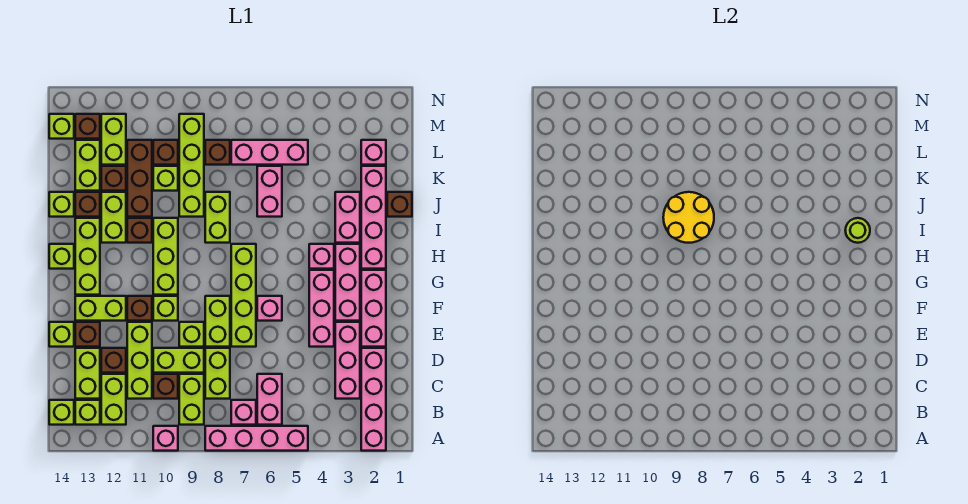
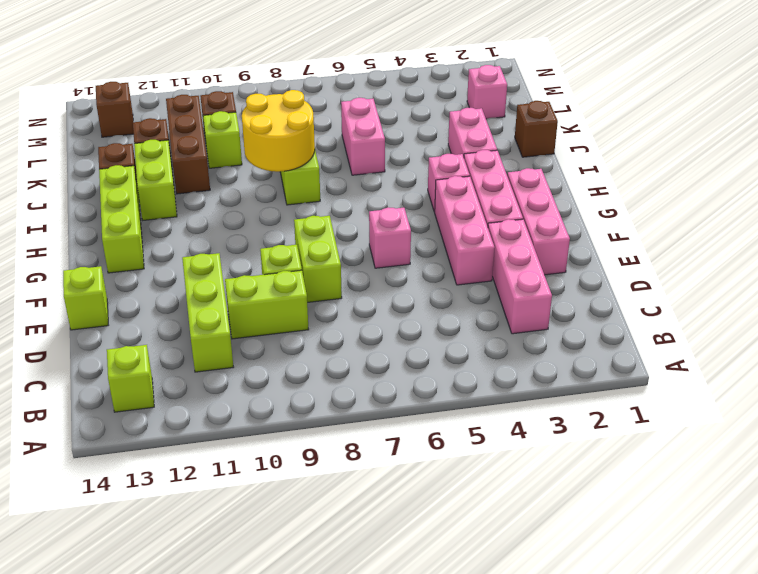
none -> pink 1x4 brick [361,348,386,451]
none -> pink 1x4 brick [205,426,308,451]
none -> pink 1x1 brick [153,426,178,451]
none -> pink 1x2 brick [257,374,282,425]

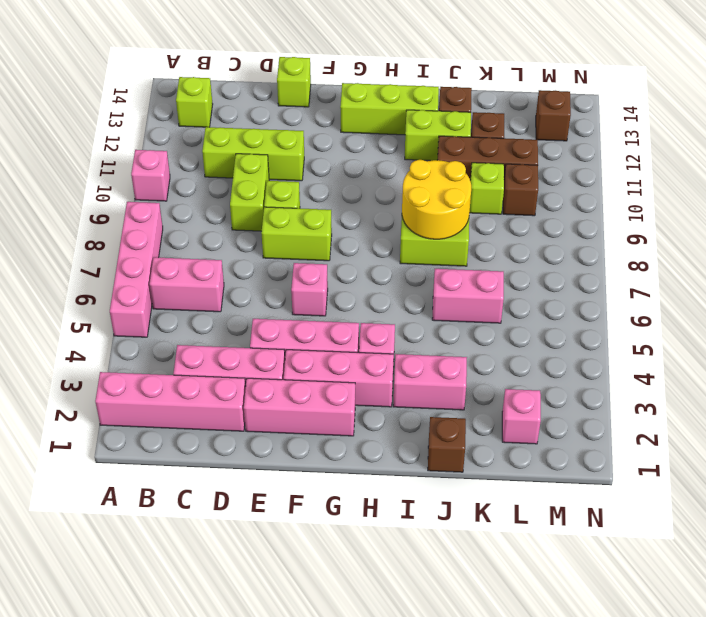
none -> pink 1x1 brick [231,400,256,425]
none -> lime 1x2 brick [179,374,204,425]
none -> lime 1x2 brick [101,374,126,425]
none -> lime 1x1 brick [49,400,74,425]

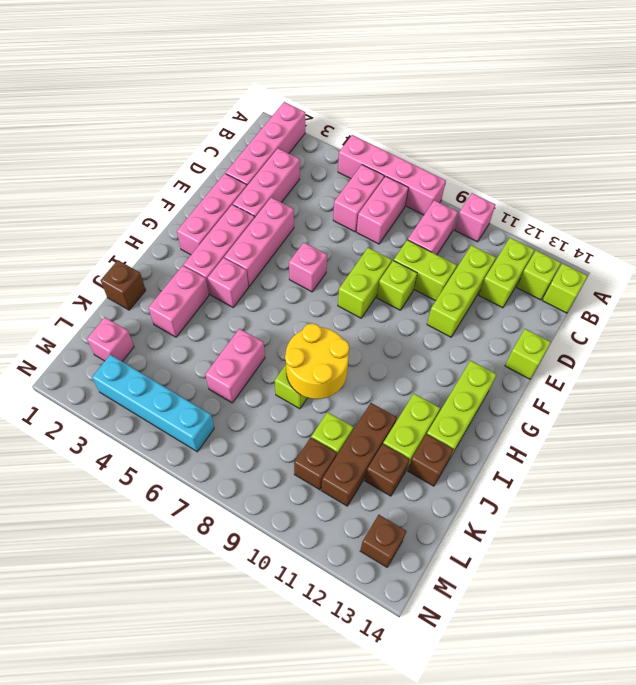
pink 1x2 brick [357,176,408,244] -> pink 1x1 brick [231,400,256,425]
pink 1x2 brick [408,200,458,255] -> lime 1x2 brick [179,374,204,425]
cyan 1x4 brick [92,355,214,452] -> none
none -> lime 1x2 brick [205,348,230,399]
none -> brown 1x1 brick [153,374,178,399]
none -> lime 1x2 brick [75,348,100,399]
none -> brown 1x1 brick [101,348,126,373]

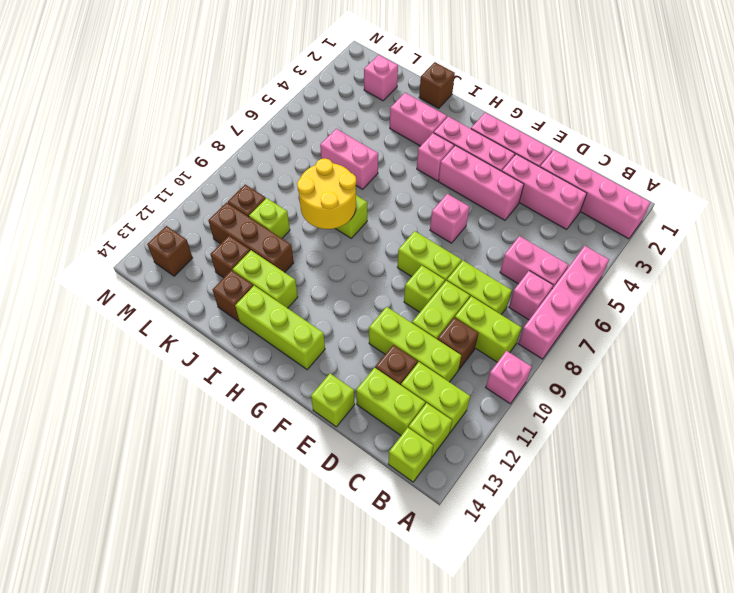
none -> lime 1x4 brick [231,244,256,347]
none -> brown 1x1 brick [75,322,100,347]
none -> lime 1x1 brick [153,296,178,321]
none -> brown 1x1 brick [127,296,152,321]

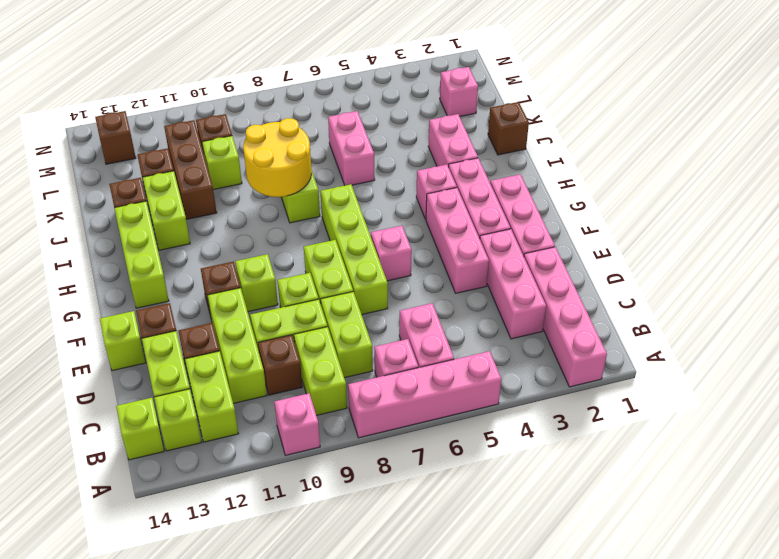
none -> lime 1x2 brick [75,296,126,321]
none -> lime 1x3 brick [153,218,178,295]
none -> pink 1x4 brick [361,166,386,269]
none -> lime 1x1 brick [49,244,74,269]

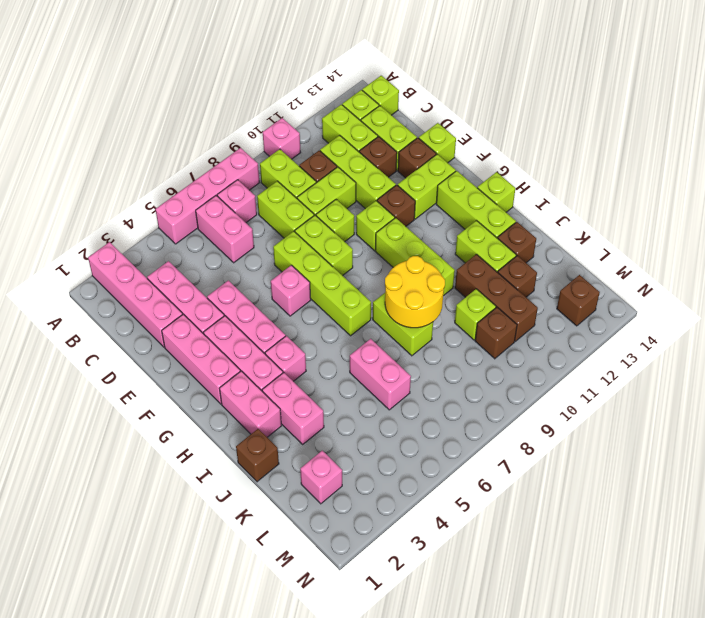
pink 1x2 brick [219,371,282,437] -> pink 1x4 brick [361,166,386,269]
none -> brown 1x1 brick [127,218,152,243]
none -> lime 1x4 brick [179,114,204,217]
none -> lime 1x1 brick [49,192,74,217]
none -> lime 1x2 brick [75,140,100,191]

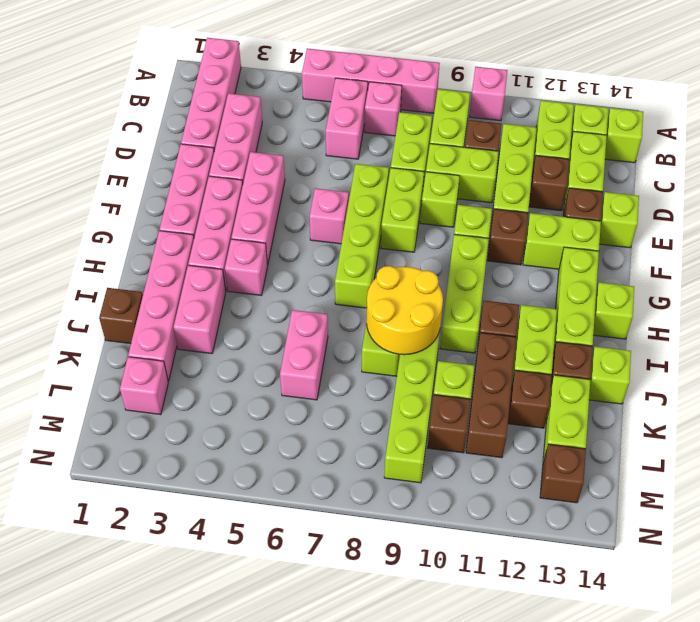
none -> pink 1x3 brick [231,140,308,165]
none -> brown 1x1 brick [205,140,230,165]
none -> lime 1x2 brick [101,114,126,165]
none -> lime 1x1 brick [49,114,74,139]

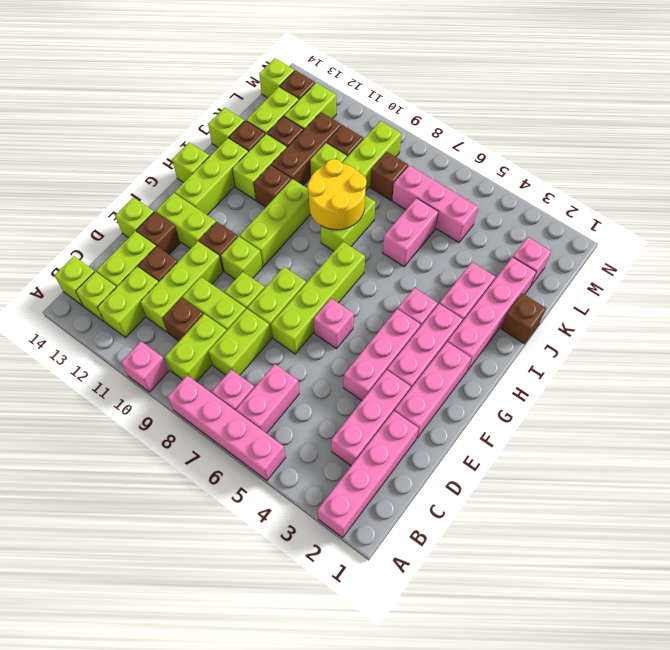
none -> lime 1x1 round brick [845,218,870,243]

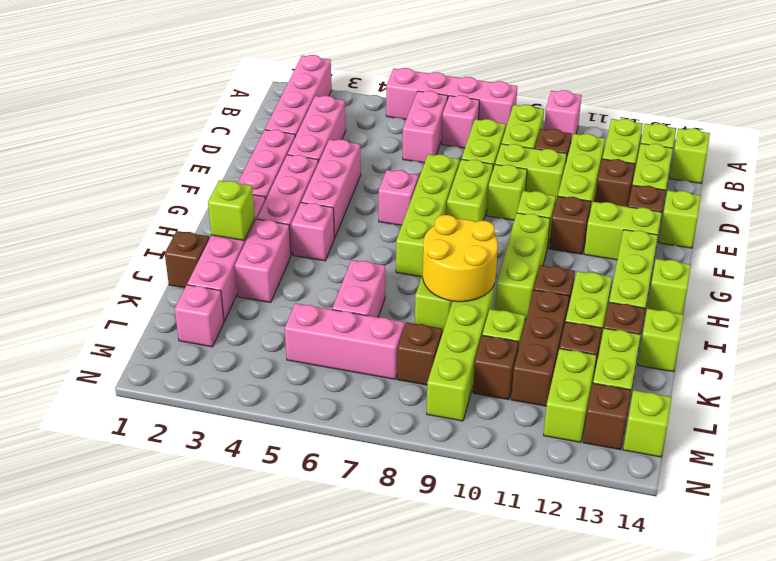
lime 1x1 brick [208,180,255,240] -> lime 1x1 round brick [845,218,870,243]

